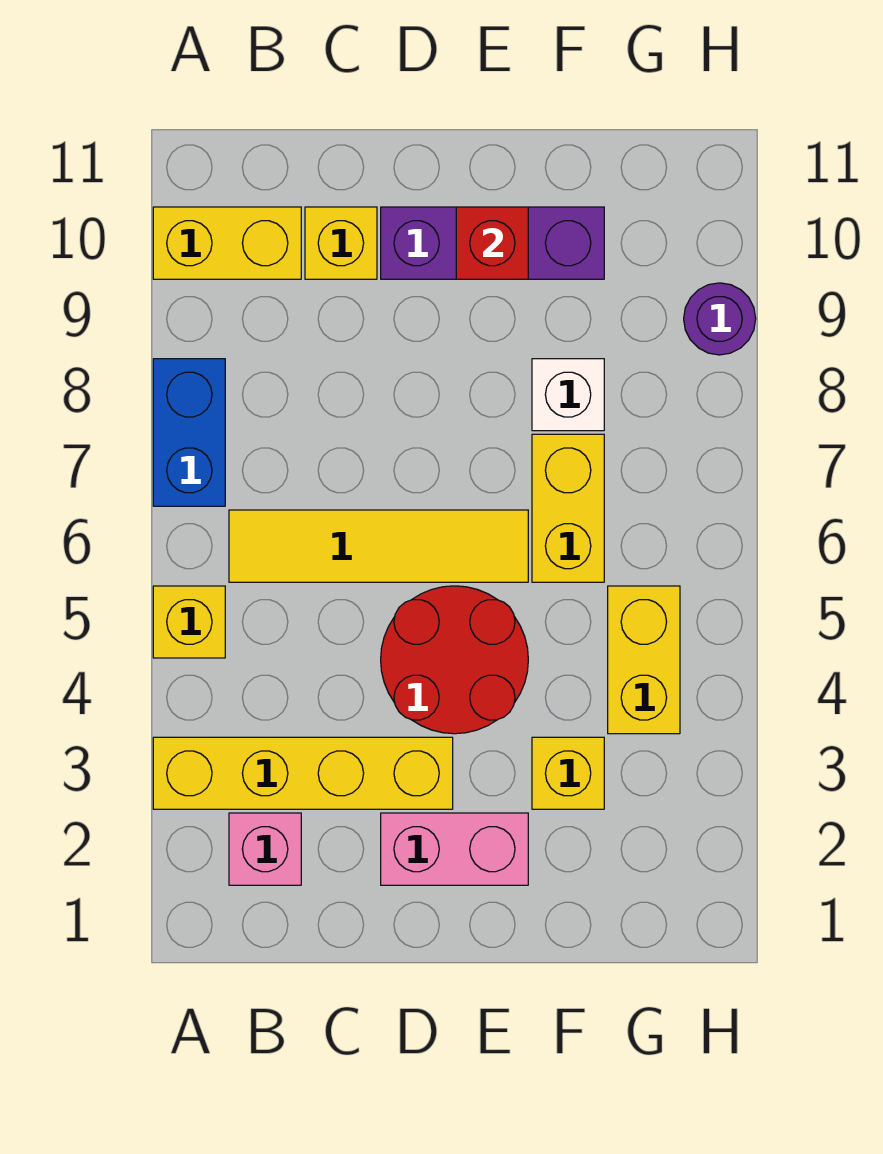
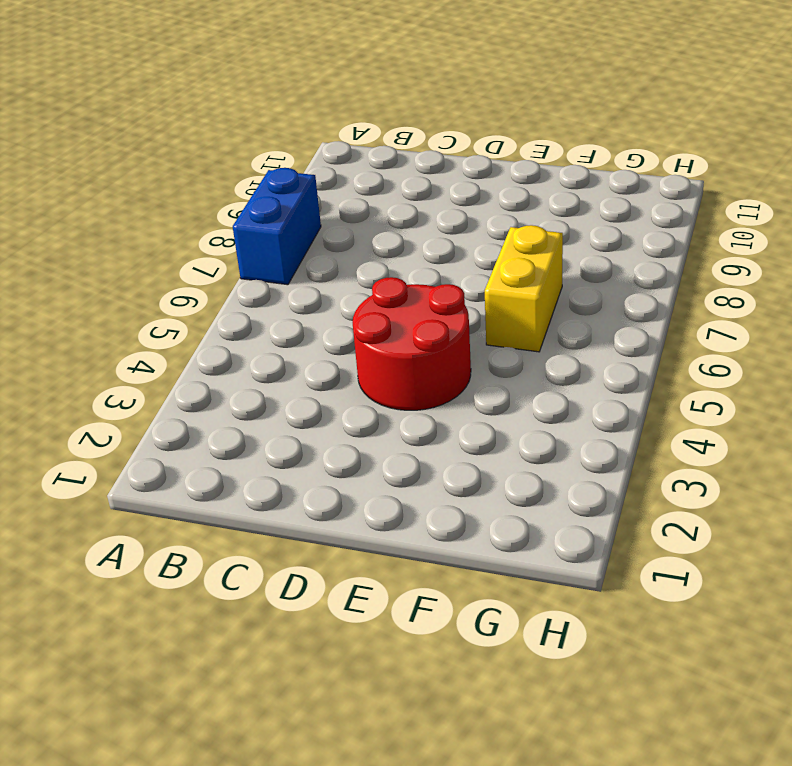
none -> yellow 1x4 brick [153,737,453,809]
none -> yellow 1x1 brick [153,586,225,658]
none -> yellow 1x2 brick [153,207,301,279]

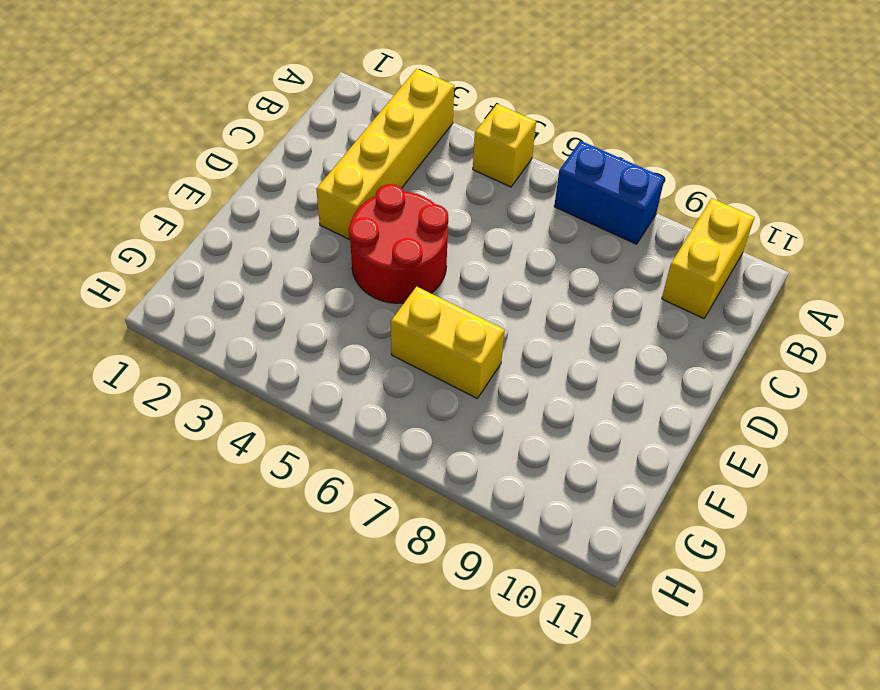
none -> pink 1x1 brick [229,813,301,885]
none -> yellow 1x4 tile [229,510,528,582]
none -> yellow 1x1 brick [305,207,377,279]

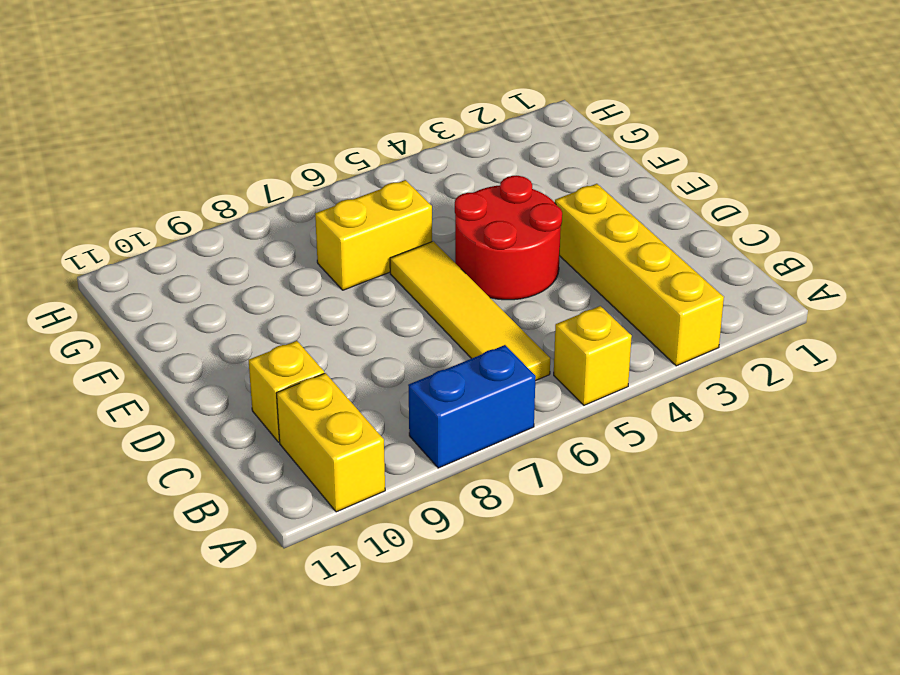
none -> pink 1x1 brick [229,813,301,885]
none -> pink 1x2 brick [381,813,528,885]
none -> purple 1x3 brick [381,207,604,279]

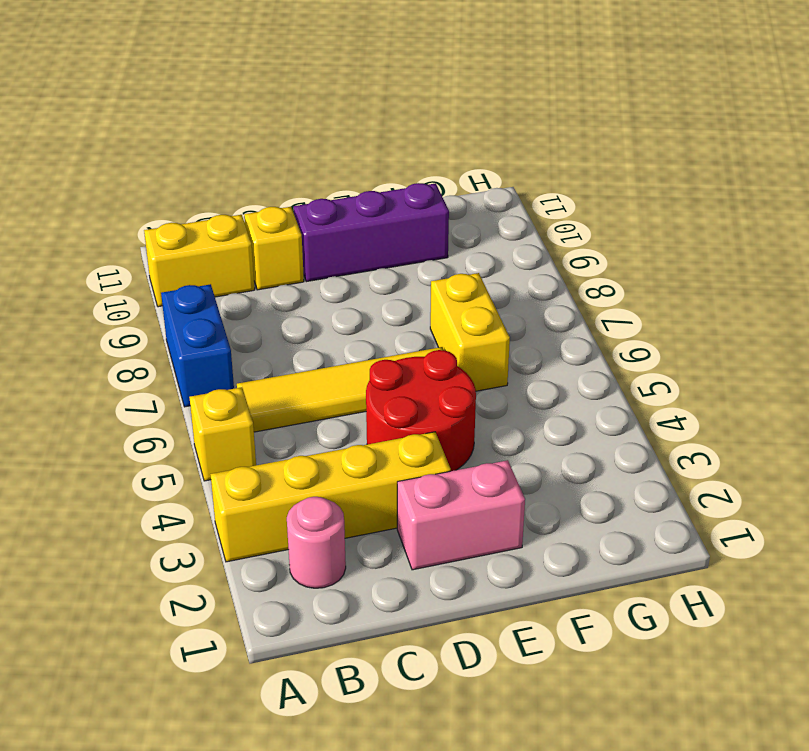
pink 1x1 round brick [287,497,346,588] -> pink 1x1 brick [229,813,301,885]
none -> yellow 1x1 brick [532,737,604,809]
none -> white 1x1 brick [532,359,604,431]
none -> yellow 1x2 brick [608,586,680,734]

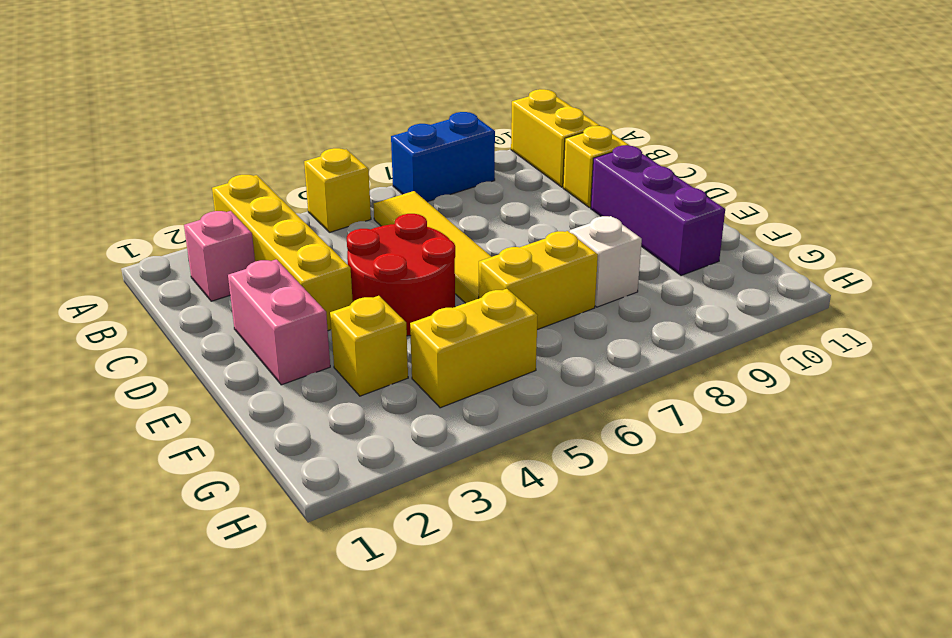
none -> purple 1x1 round brick [684,283,756,355]
none -> red 1x1 brick [456,207,528,279]

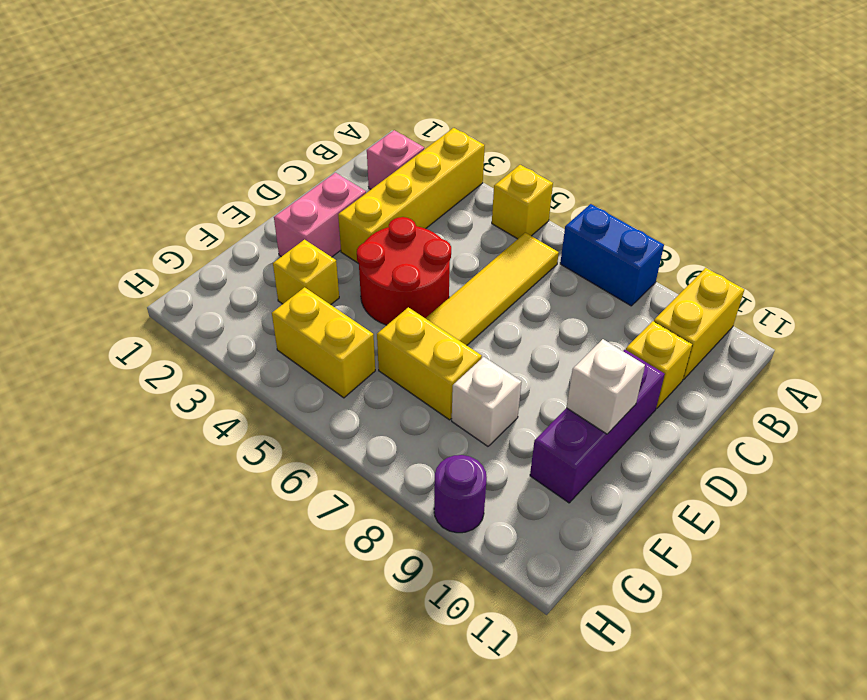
white 1x1 brick [566,339,645,434] -> red 1x1 brick [456,207,528,279]

